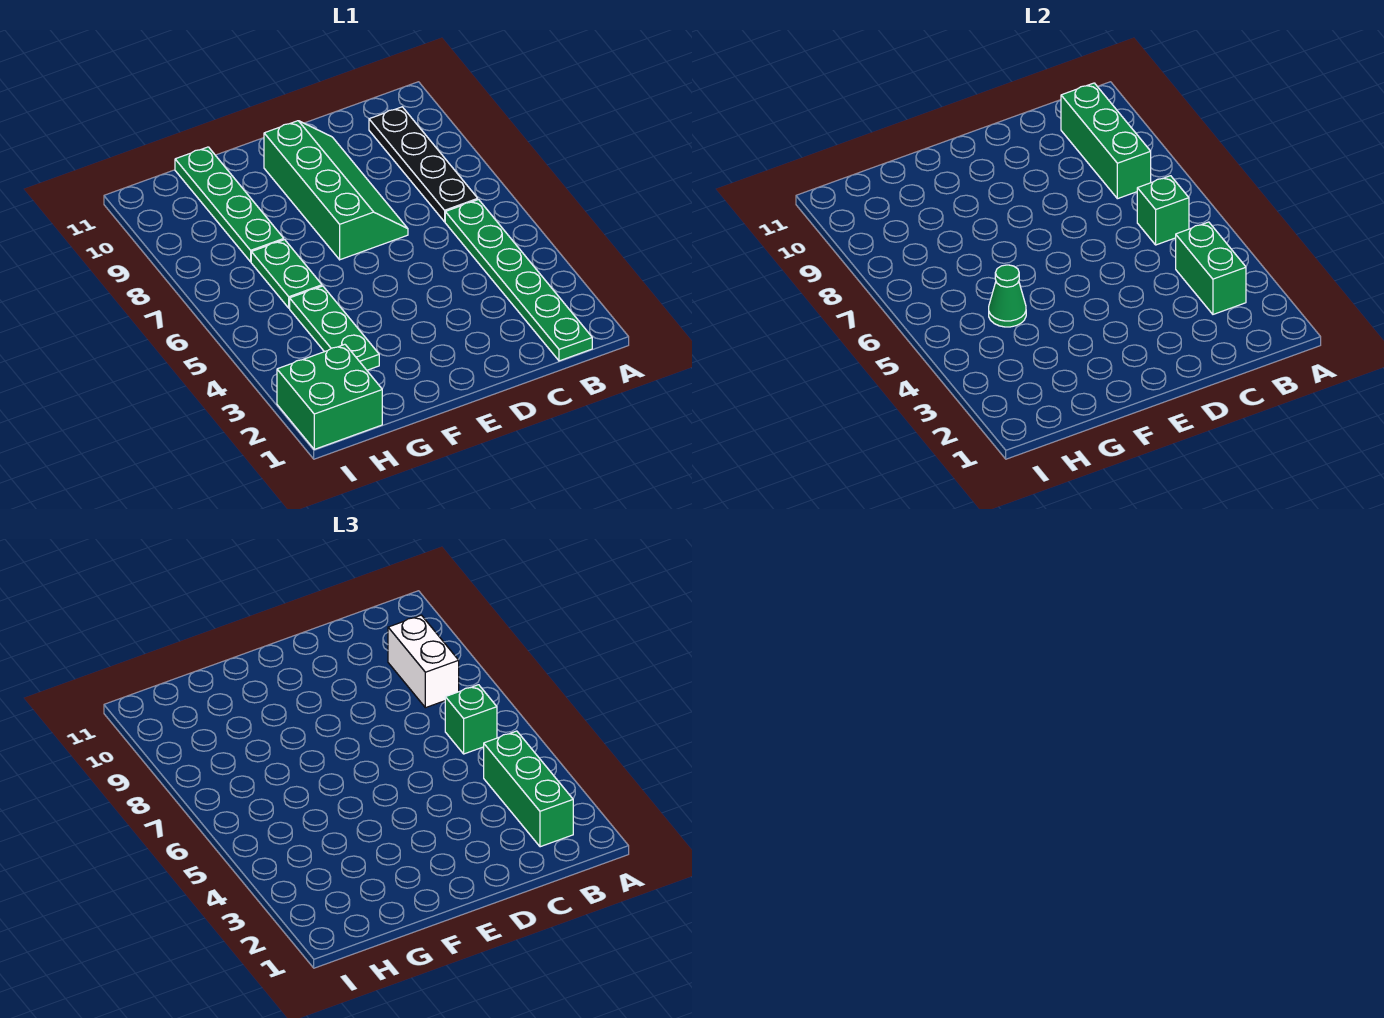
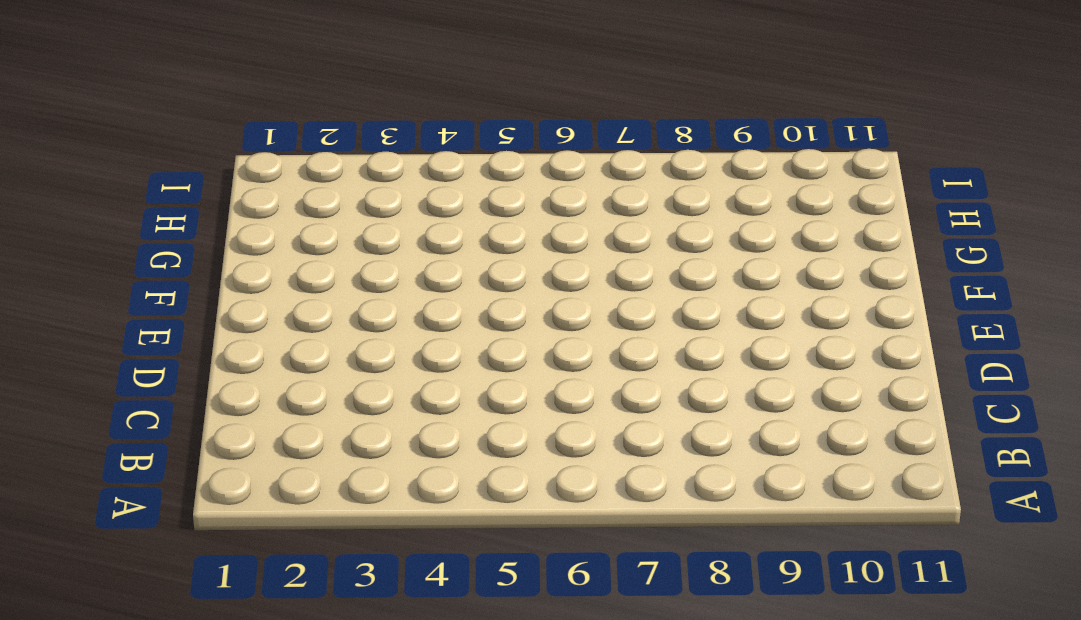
none -> green 1x6 plate [445,200,592,361]
none -> black 1x4 plate [369,107,478,222]
none -> green 2x4 slope [264,121,408,260]

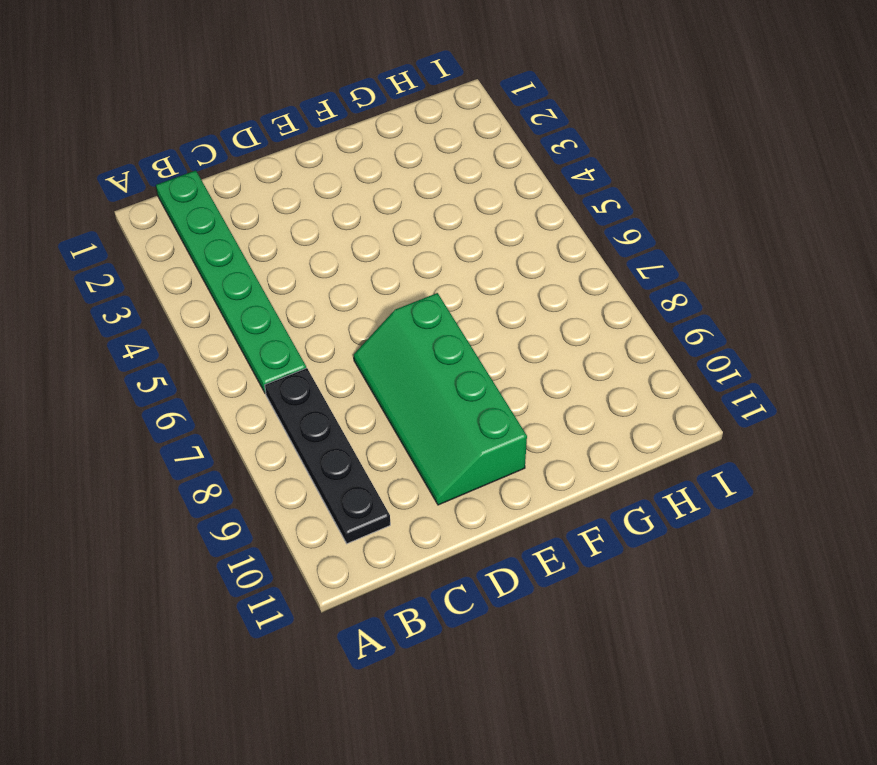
none -> green 1x3 plate [290,286,379,370]
none -> green 1x2 plate [251,240,322,308]
none -> green 1x4 plate [175,147,284,262]

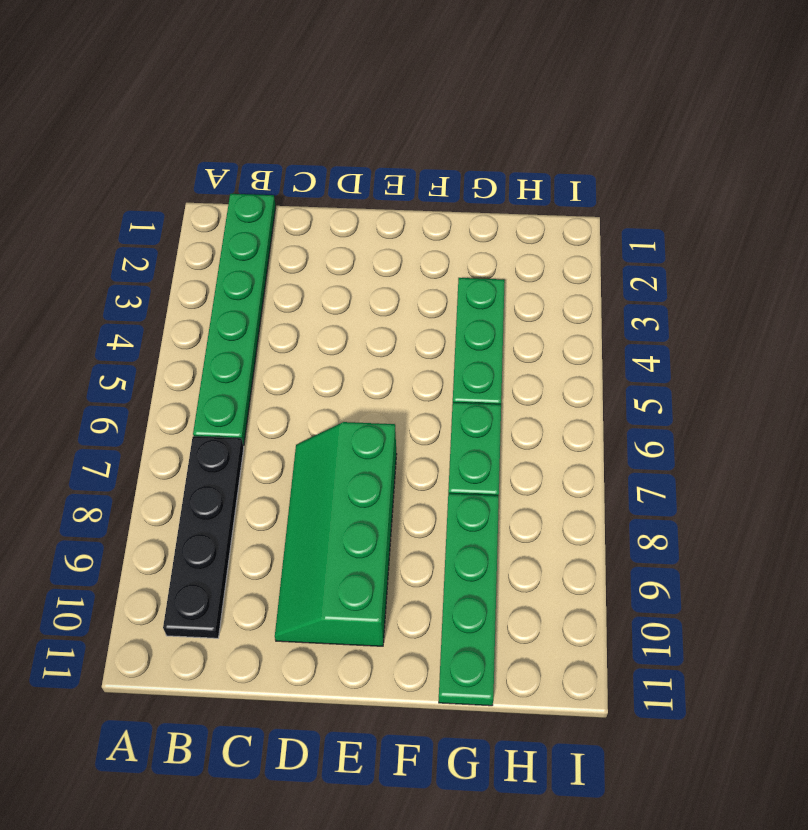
none -> green 2x2 brick [277,344,382,449]
none -> green 1x2 brick [1176,222,1246,314]
none -> green 1x1 brick [1137,176,1189,245]

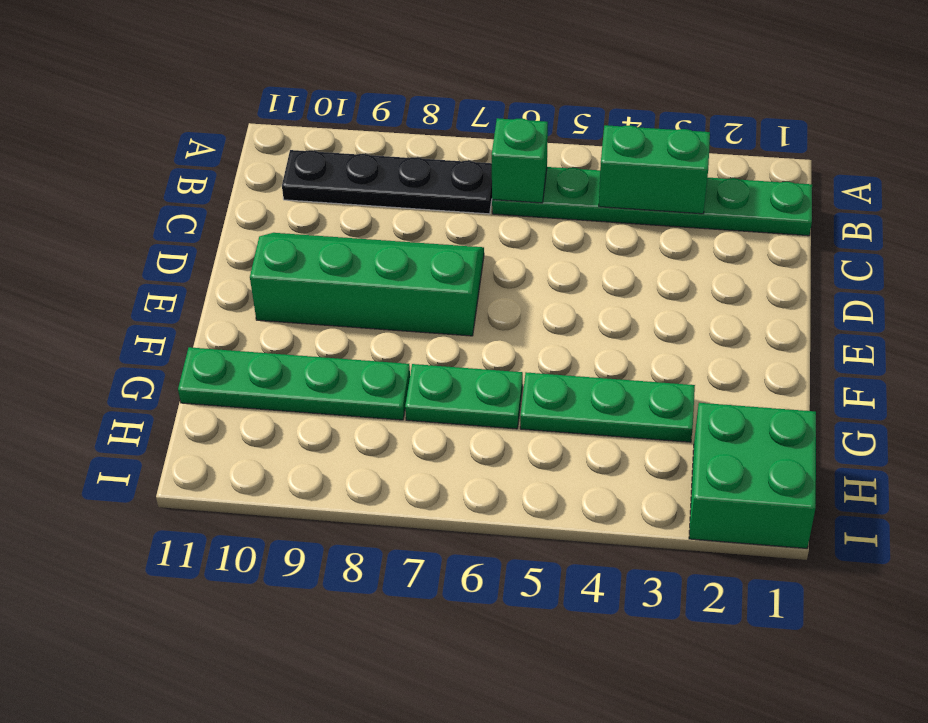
none -> green 1x3 brick [1061,83,1151,199]
none -> green 1x1 cone [989,265,1026,327]
none -> green 1x3 brick [484,731,573,847]

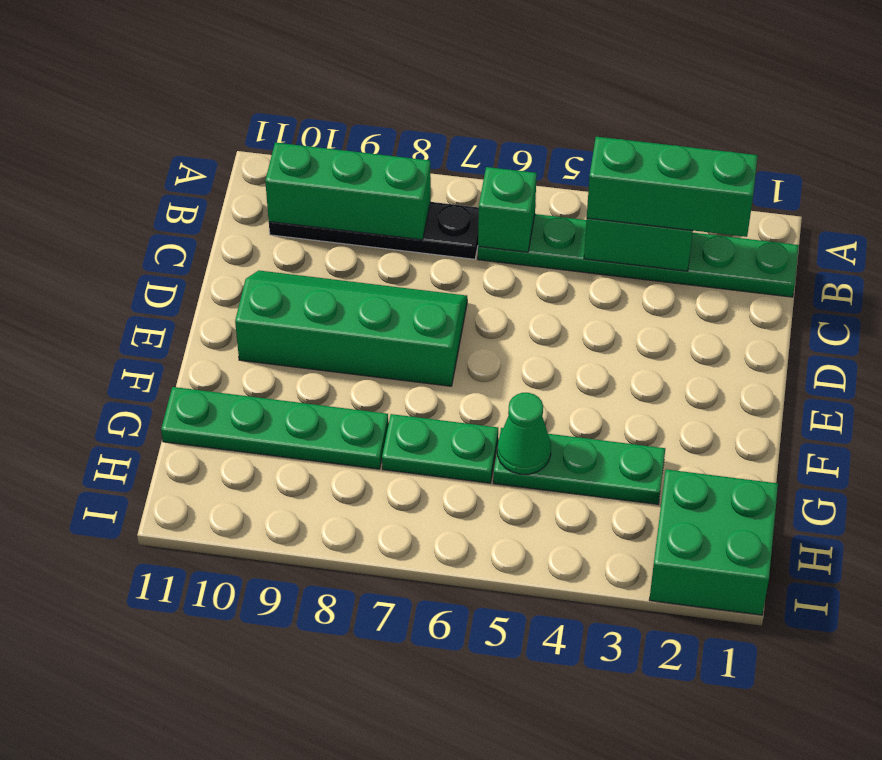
none -> green 1x1 brick [445,685,497,754]
none -> white 1x2 brick [388,615,459,708]

